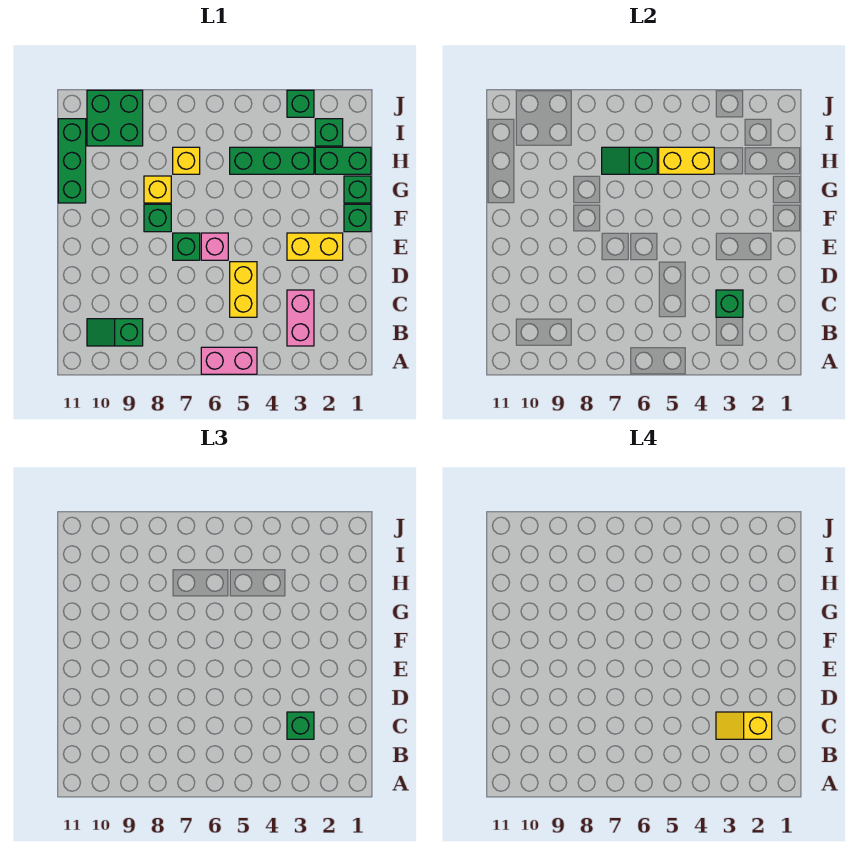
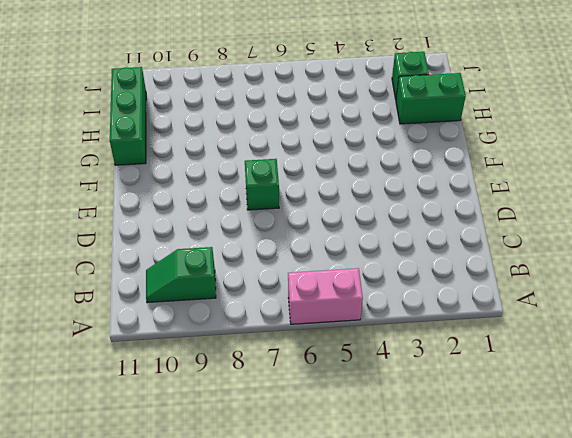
none -> pink 1x2 brick [287,290,314,346]
none -> yellow 1x2 brick [230,262,257,317]
none -> yellow 1x2 brick [287,233,343,260]

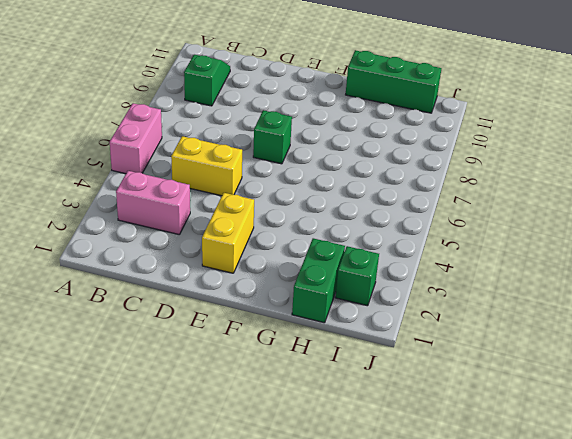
none -> pink 1x1 brick [201,233,228,260]
none -> green 1x1 brick [344,204,371,232]
none -> green 1x1 brick [144,204,171,232]

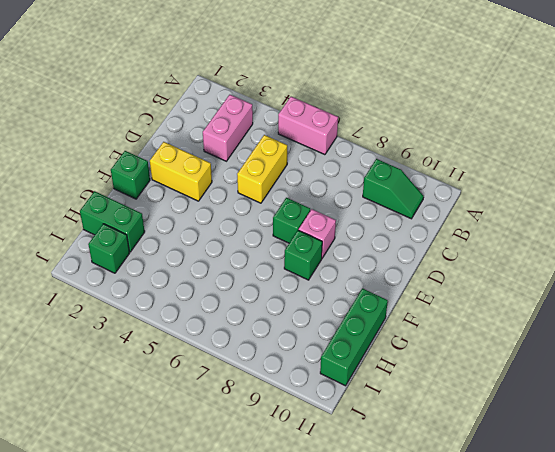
pink 1x1 brick [299,209,336,258] -> pink 1x1 brick moved to [201,233,228,260]
none -> green 1x1 brick [344,176,371,203]
none -> yellow 1x1 brick [144,176,171,203]
none -> green 1x3 brick [230,147,314,174]

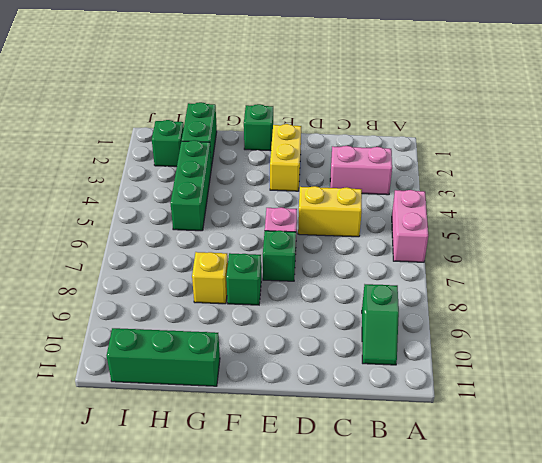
none -> green 1x1 brick [344,176,371,203]
none -> yellow 1x1 brick [173,147,200,174]
none -> green 2x2 brick [87,90,143,146]

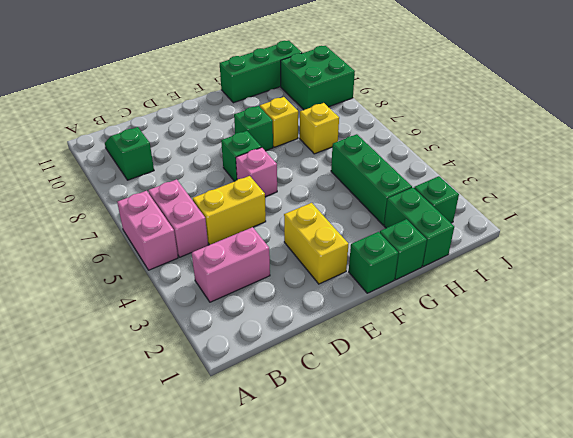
pink 1x2 brick [148,179,208,257] -> none
none -> green 1x1 brick [287,90,314,117]
none -> green 1x1 brick [716,290,743,317]
none -> yellow 1x2 brick [659,147,714,174]

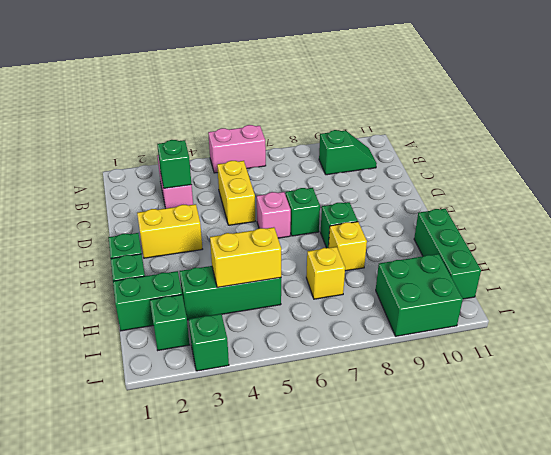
none -> green 1x2 slope [602,147,657,174]
none -> green 1x1 brick [287,712,314,739]
none -> yellow 1x2 slope [716,712,772,739]

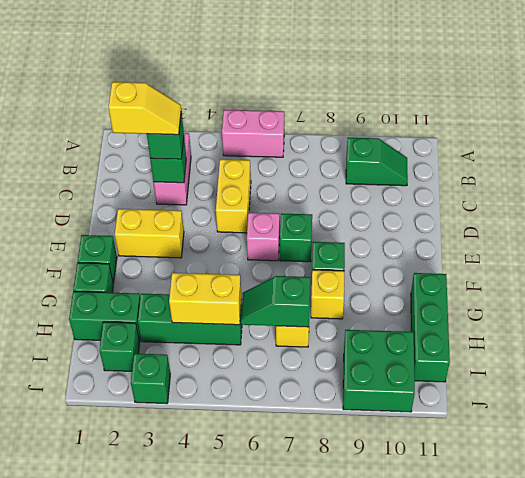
green 1x2 slope [241,276,310,327] -> green 1x2 slope turned to [602,147,657,174]

